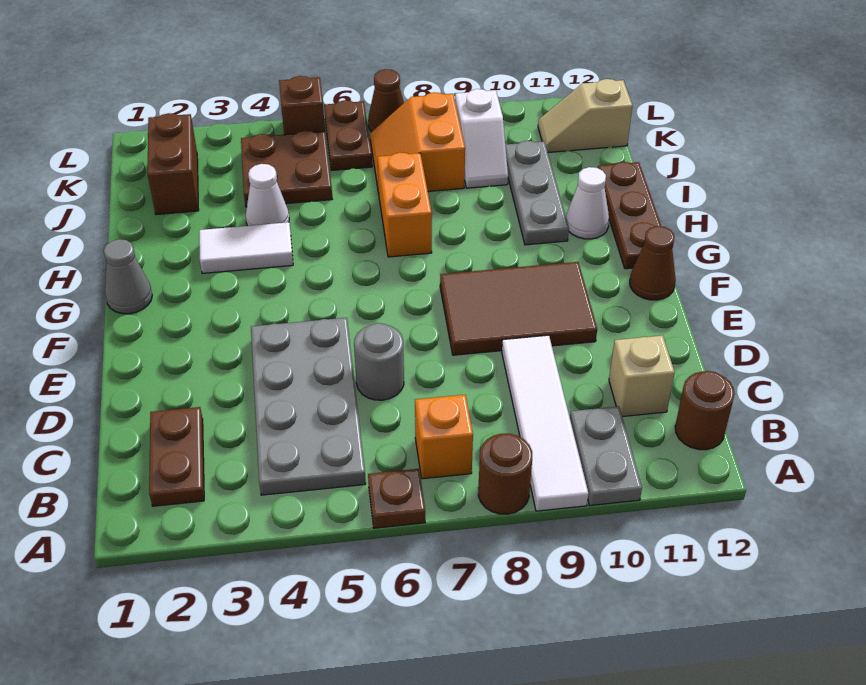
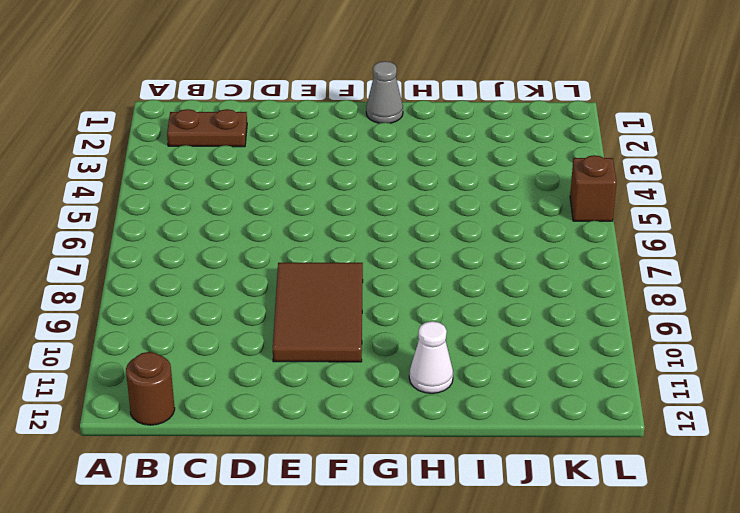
none -> brown 1x1 plate [368,469,425,528]
none -> brown 1x1 round brick [478,434,532,514]
none -> white 1x4 tile [502,335,588,511]

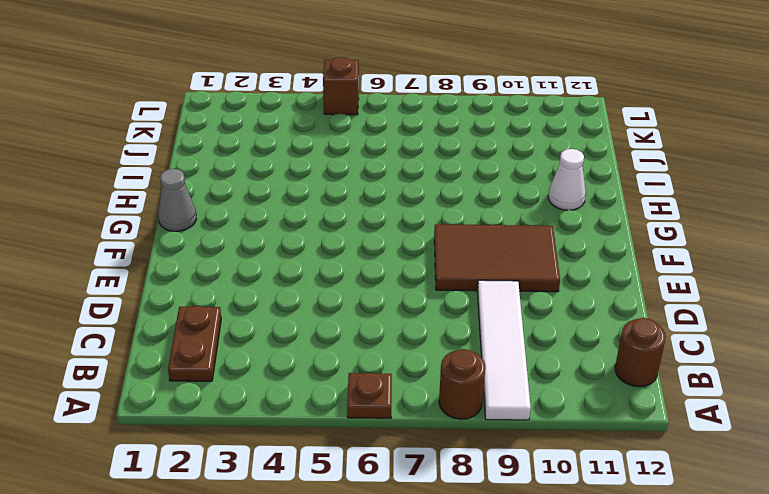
none -> grey 1x2 plate [570,406,642,506]
none -> grey 2x4 plate [251,318,366,495]
none -> orange 1x1 brick [415,395,473,479]

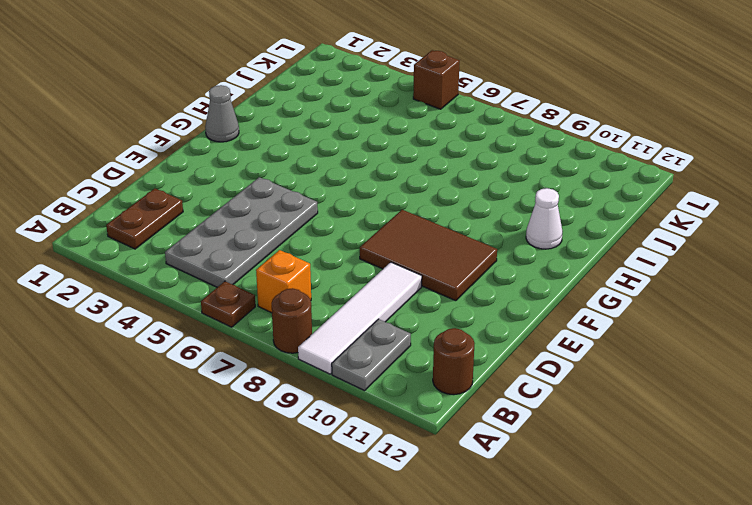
none -> tan 1x1 brick [609,335,675,417]
none -> grey 1x1 round brick [354,323,404,400]
none -> brown 1x1 cone [630,226,676,300]

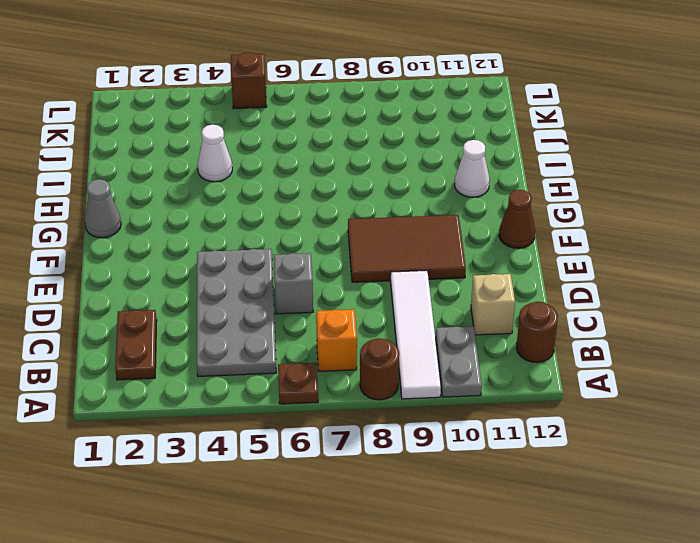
grey 1x1 brick [274,253,313,314] -> grey 1x1 round brick [354,323,404,400]
none -> brown 1x3 plate [598,162,661,269]
none -> white 1x2 tile [199,222,293,273]
none -> orange 1x2 brick [378,152,432,257]

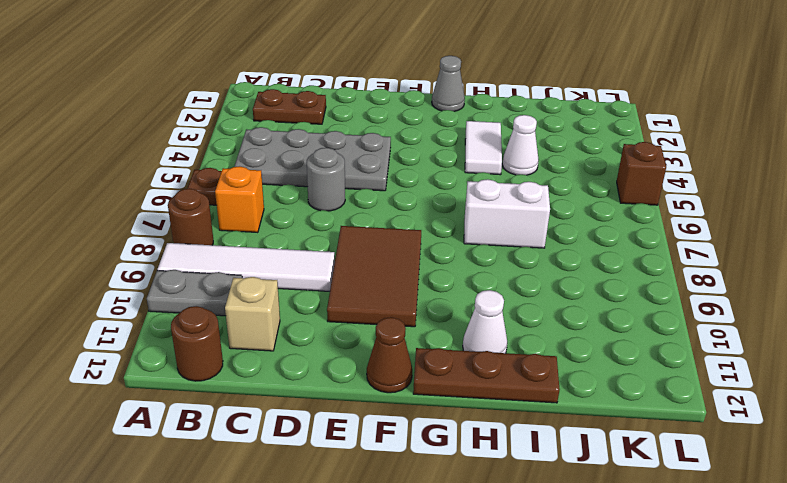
white 1x2 brick [464,179,550,248] -> orange 1x2 brick [378,152,432,257]
none -> grey 1x3 plate [505,141,569,245]
none -> brown 1x2 brick [147,113,199,215]
none -> brown 2x2 plate [241,131,332,207]

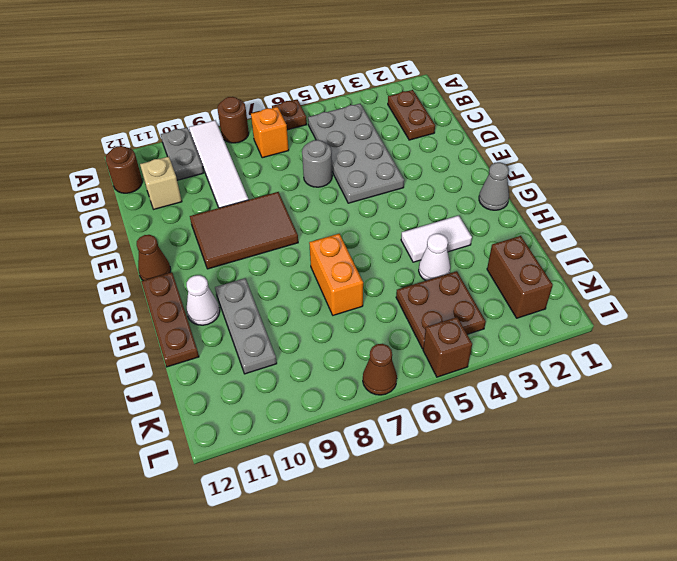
none -> orange 2x2 slope [370,92,465,193]
none -> white 1x2 slope [455,89,508,188]
none -> brown 1x2 plate [324,100,372,170]

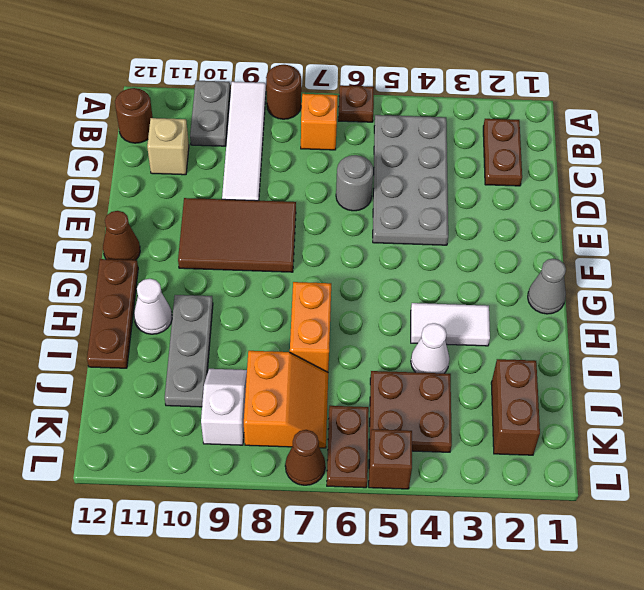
none -> tan 1x2 slope [538,79,632,152]

